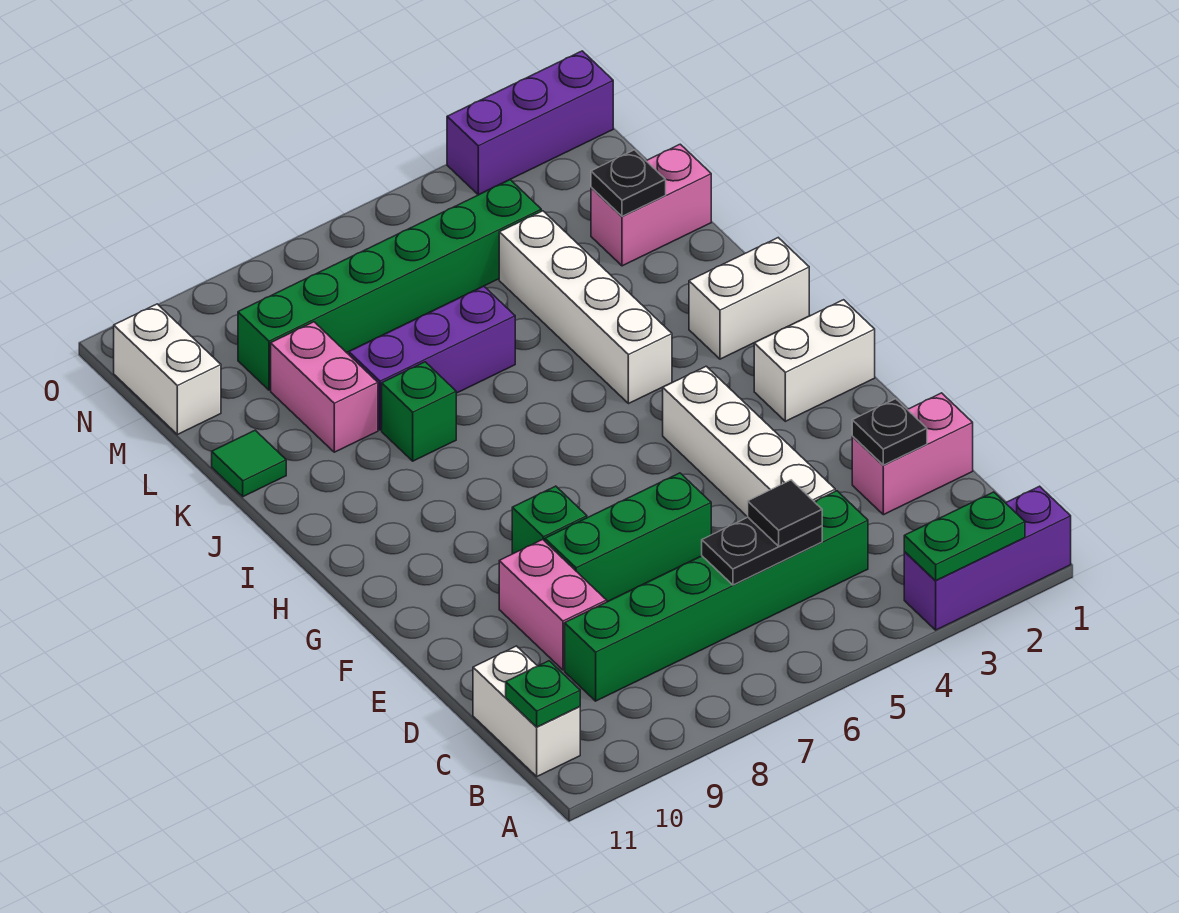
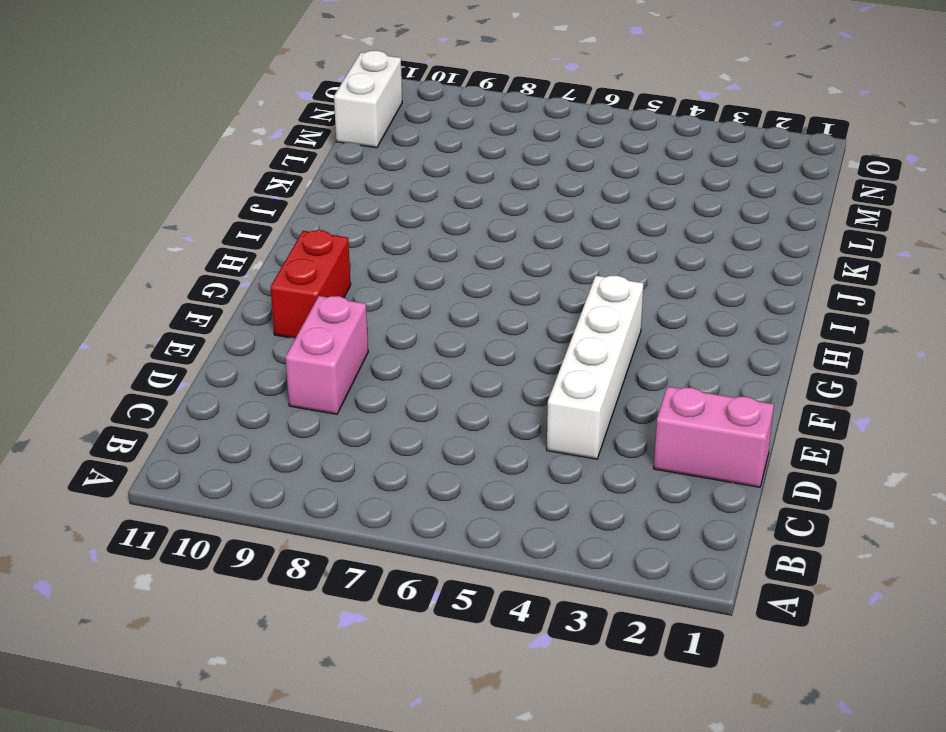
red 1x2 brick [270,230,351,338] -> none
none -> purple 1x3 brick [904,486,1071,630]
none -> white 1x2 brick [473,646,580,776]
none -> green 1x6 brick [565,491,868,701]

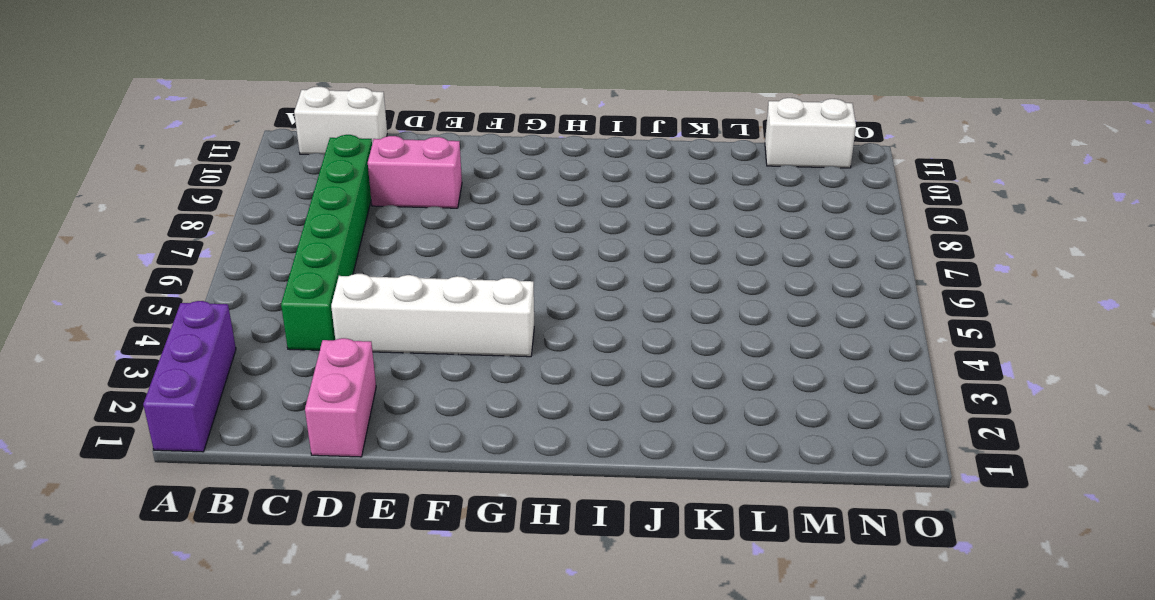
none -> green 1x3 brick [545,473,711,602]
none -> green 1x1 brick [512,486,587,554]
none -> white 1x2 brick [754,300,875,421]

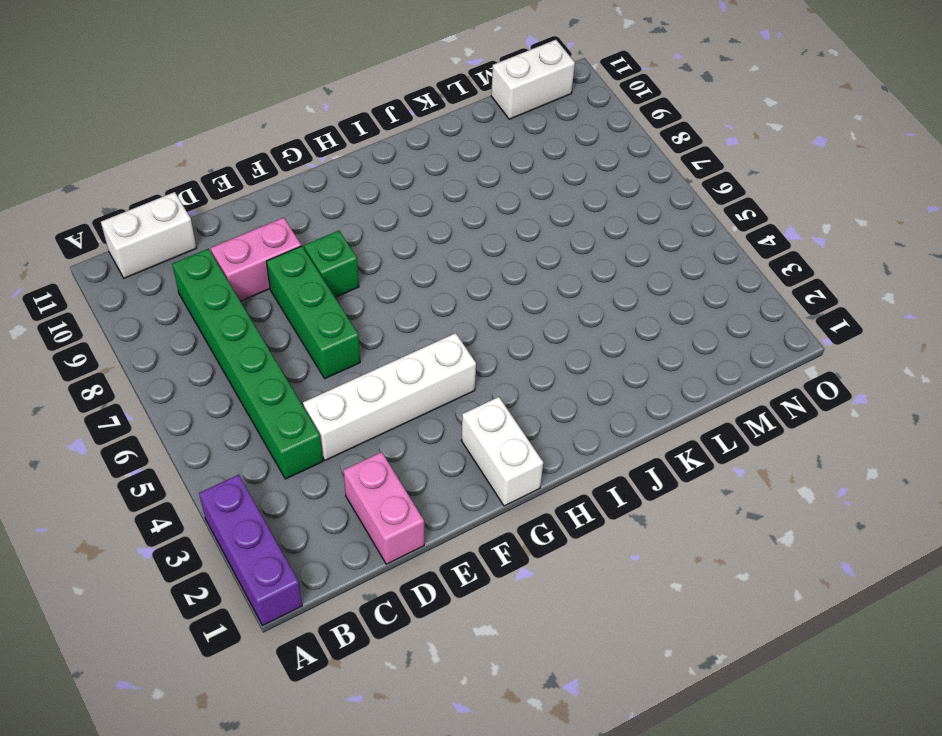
none -> white 1x2 brick [689,238,809,359]
none -> white 1x4 brick [499,211,672,404]
none -> green 1x1 brick [382,362,456,461]

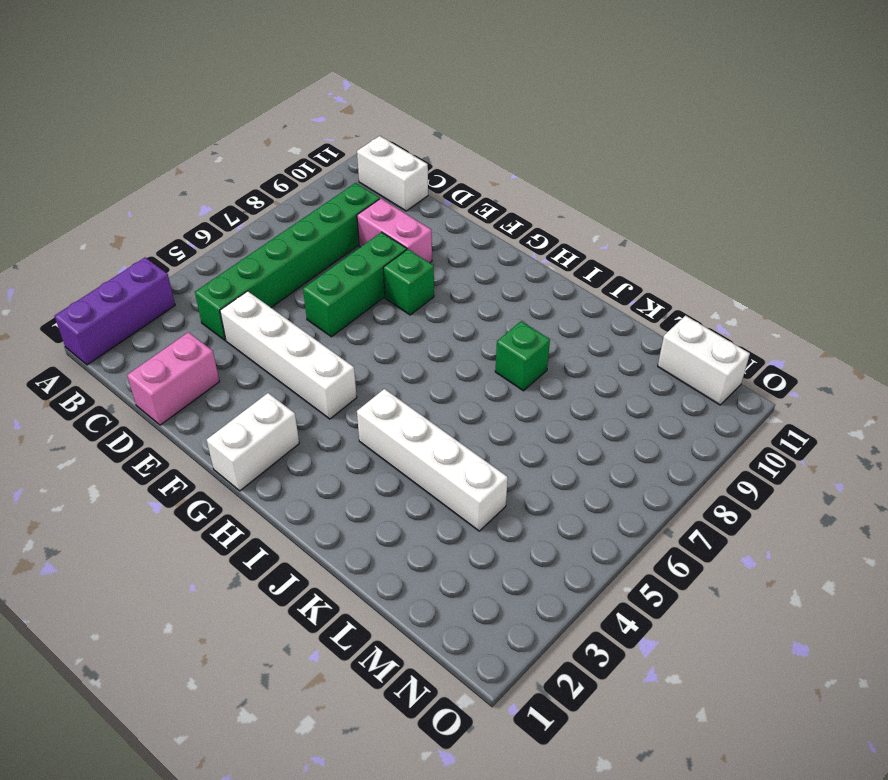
none -> white 1x2 brick [689,238,809,359]
none -> purple 1x3 brick [349,286,515,430]
none -> pink 1x2 brick [271,322,378,452]

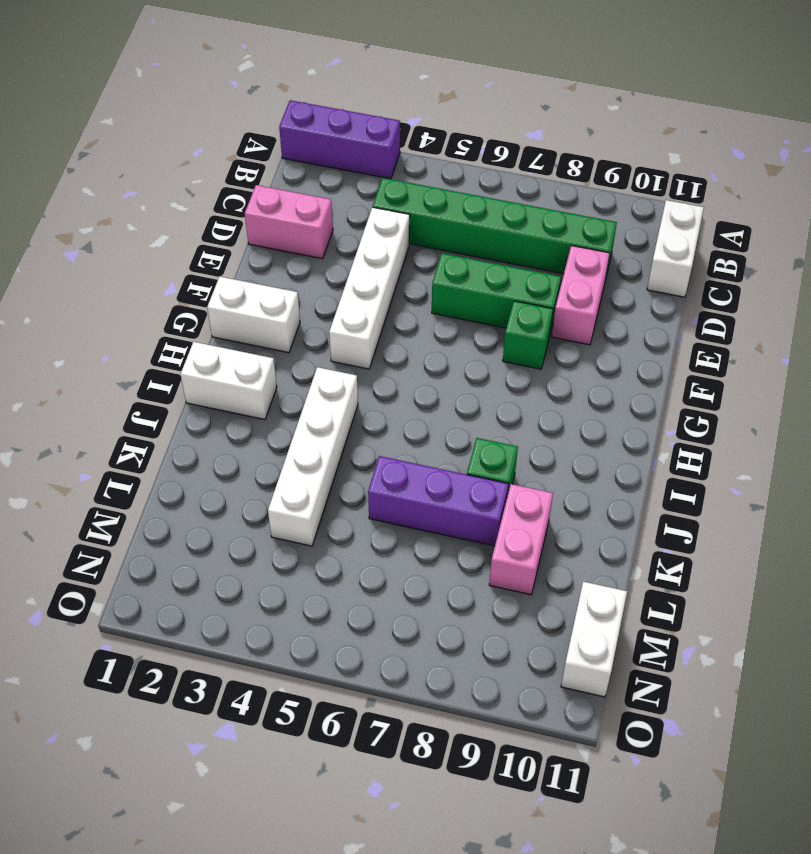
none -> green 1x1 tile [212,430,286,497]
none -> pink 1x2 brick [591,144,711,266]
none -> green 1x6 brick [238,180,541,390]

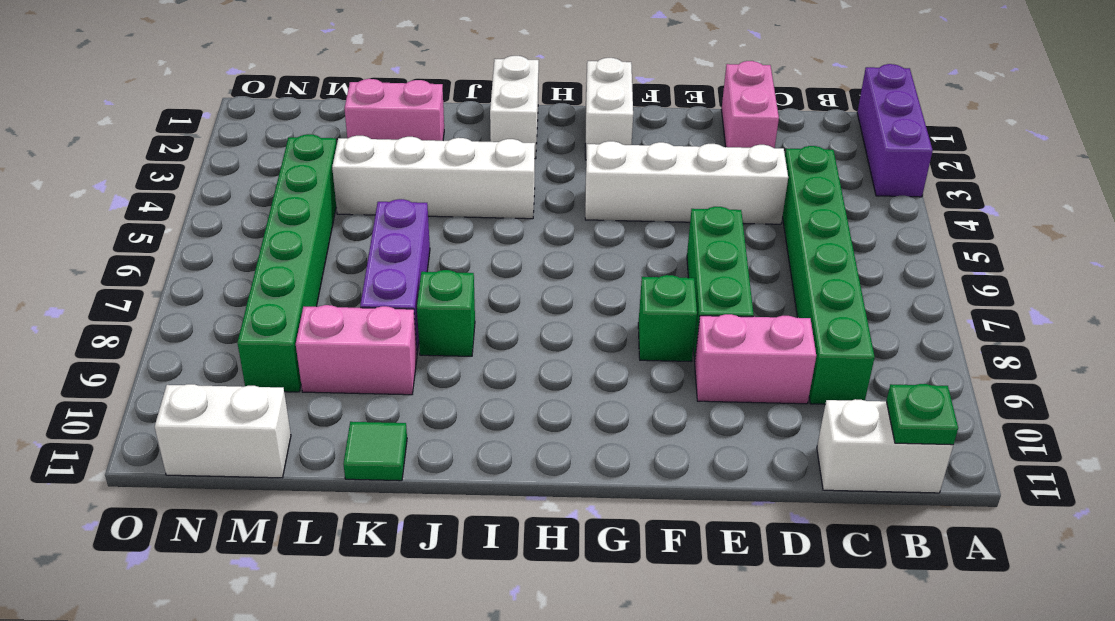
pink 1x2 brick [344,79,444,141] -> pink 1x2 brick turned to [591,144,711,266]
none -> purple 1x3 brick [447,51,613,195]
none -> green 1x2 plate [904,492,1025,580]
none -> black 1x2 plate [702,517,822,585]

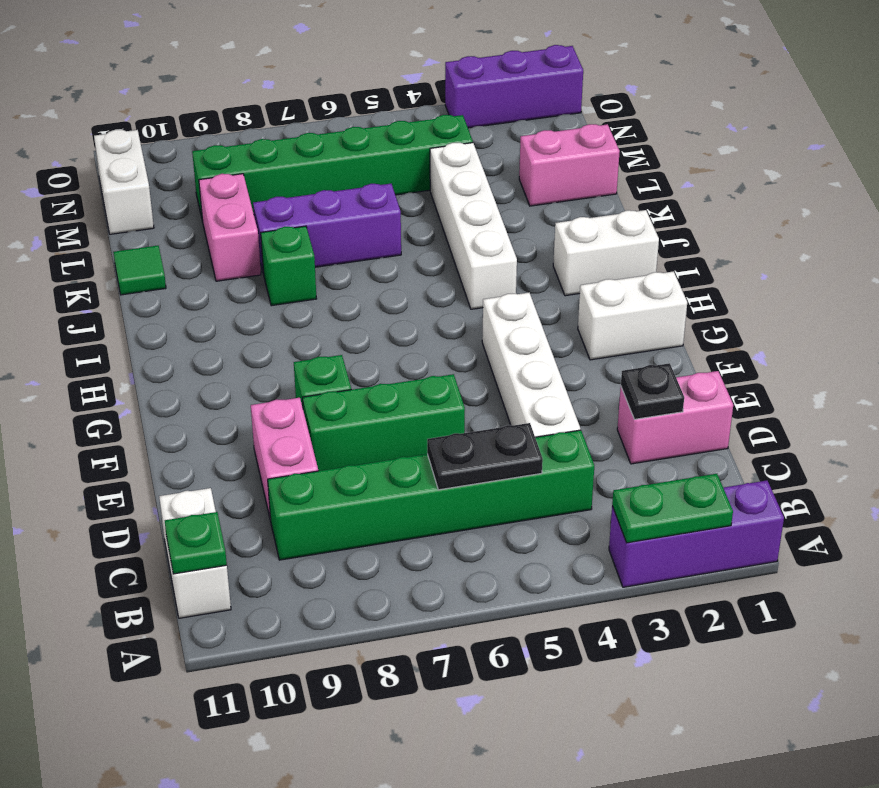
none -> black 1x1 plate [591,150,666,216]
none -> black 1x1 tile [748,480,822,546]

